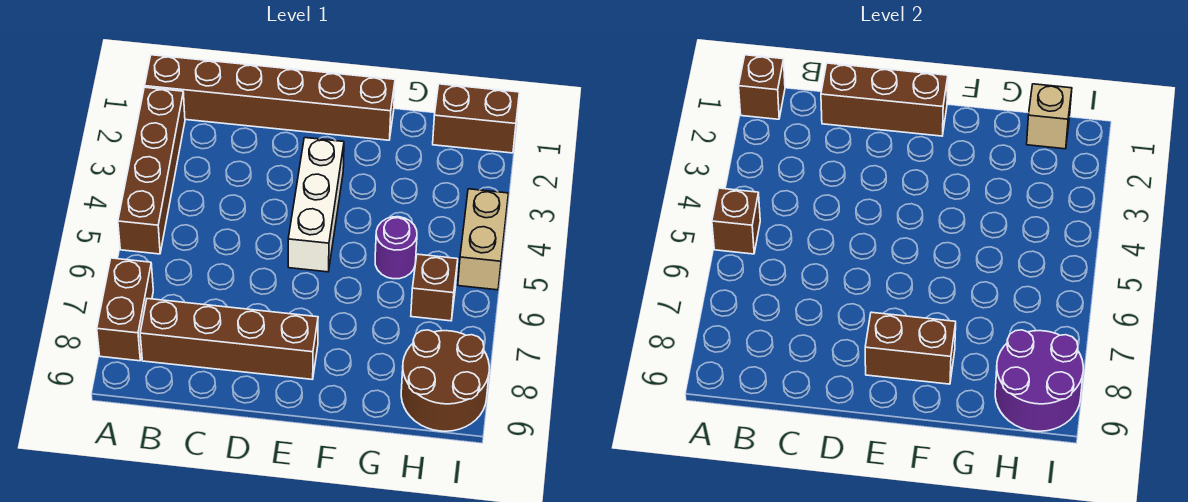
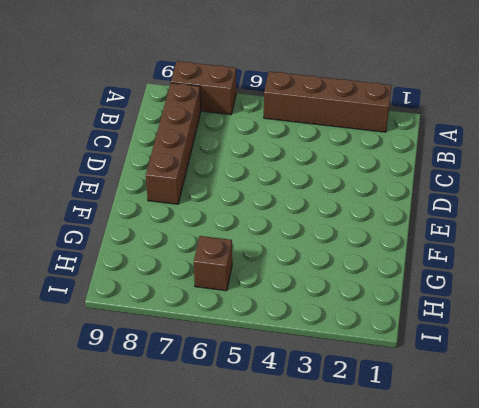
none -> brown 1x6 brick [145,55,395,140]
none -> white 1x3 brick [288,138,344,272]
none -> purple 1x1 round brick [375,217,417,279]

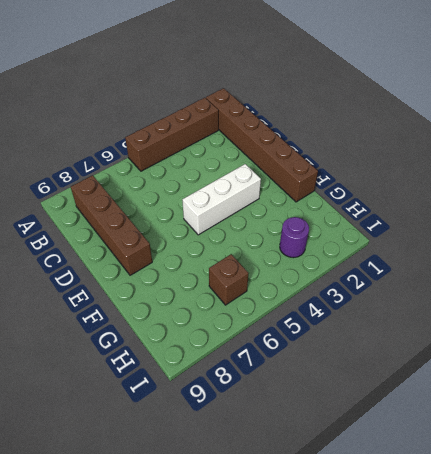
purple 1x1 round brick [280,217,309,258] -> purple 1x1 round brick moved to [375,217,417,279]
none -> brown 1x2 brick [97,258,153,361]
none -> brown 1x2 brick [433,84,519,153]
none -> brown 2x2 round brick [401,330,489,431]

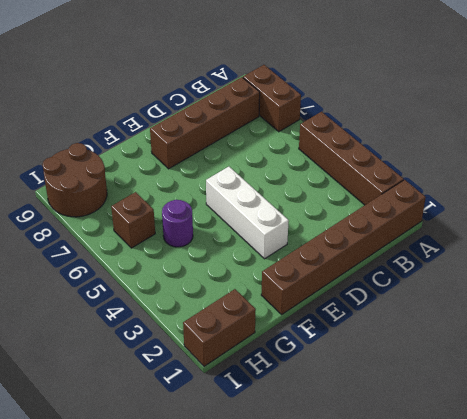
none -> tan 1x2 brick [458,189,508,290]
none -> brown 1x1 brick [739,55,785,119]
none -> brown 1x1 brick [712,188,760,254]

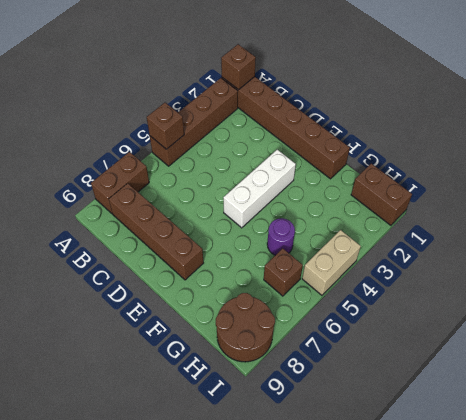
none -> brown 1x3 brick [821,63,948,136]
none -> brown 1x2 brick [865,312,956,384]
none -> tan 1x1 brick [1027,84,1072,149]

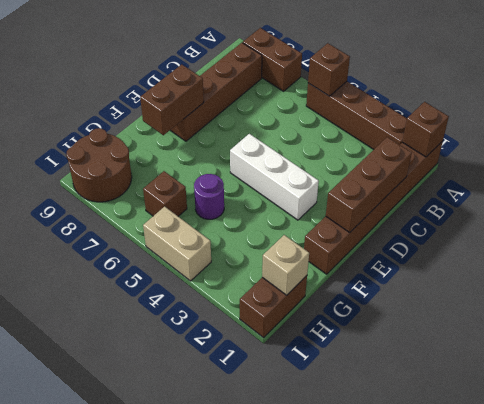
none -> purple 2x2 round brick [995,330,1083,431]

